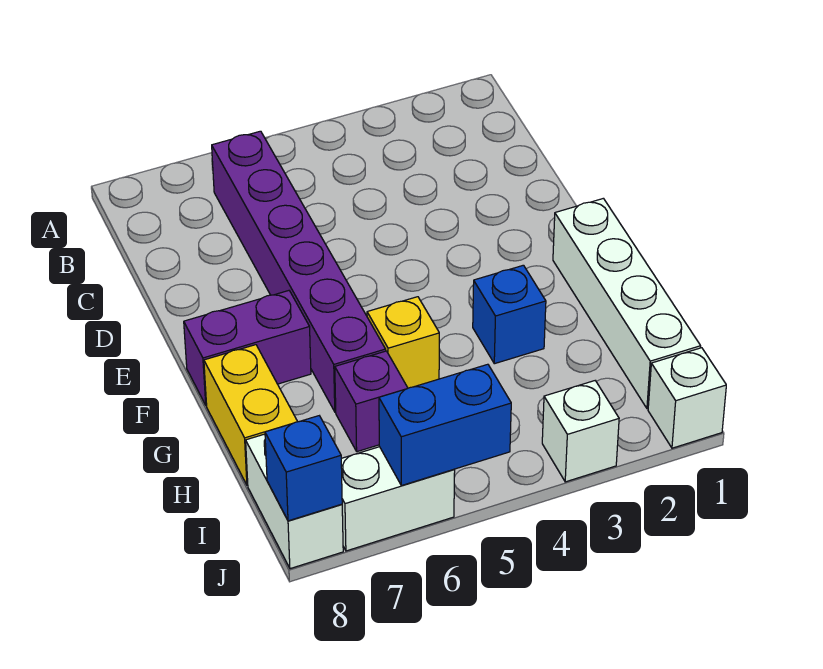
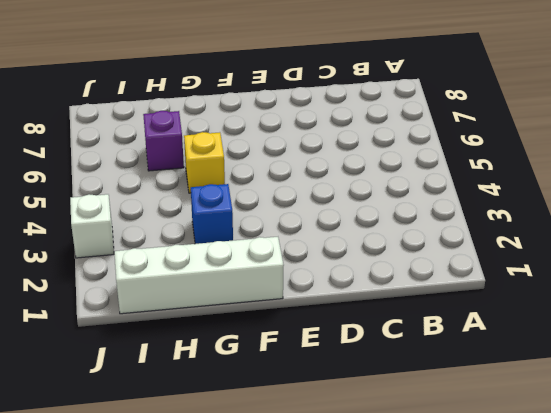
none -> purple 1x6 brick [212,131,386,412]
none -> purple 1x2 brick [184,291,311,405]
none -> yellow 1x2 brick [204,345,298,485]

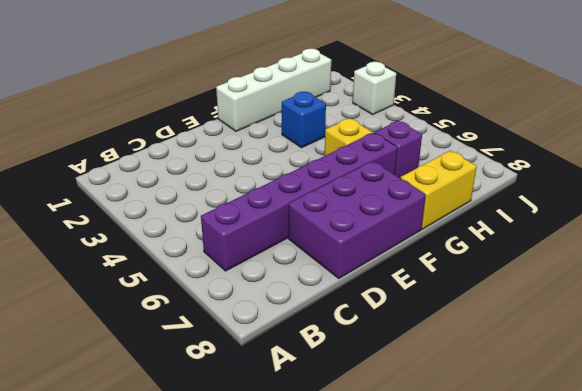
purple 2x3 brick [289,161,426,278] -> purple 1x2 brick [184,291,311,405]
none -> white 1x2 brick [246,434,343,569]
none -> white 1x1 brick [648,348,726,448]
none -> white 1x2 brick [341,447,455,551]

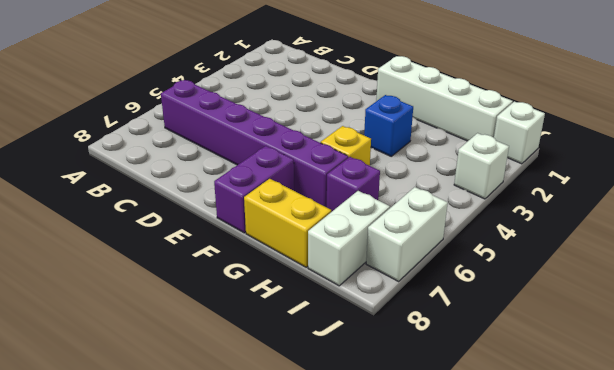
white 1x2 brick [308,191,390,286] -> white 1x2 brick turned to [246,434,343,569]
none -> blue 1x2 brick [379,364,511,486]
none -> blue 1x1 brick [265,416,342,521]

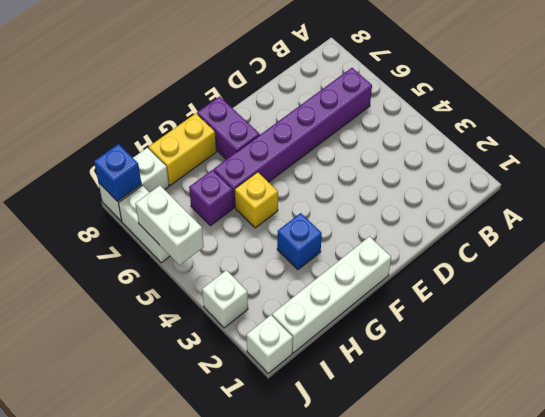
white 1x2 brick [135,186,204,265] -> blue 1x2 brick [379,364,511,486]

